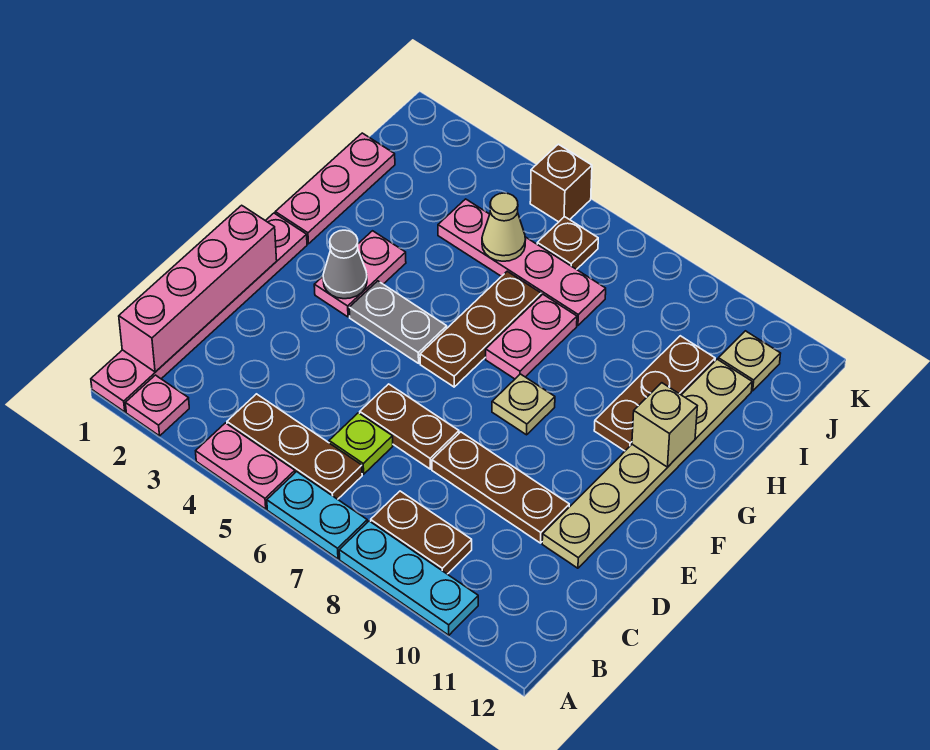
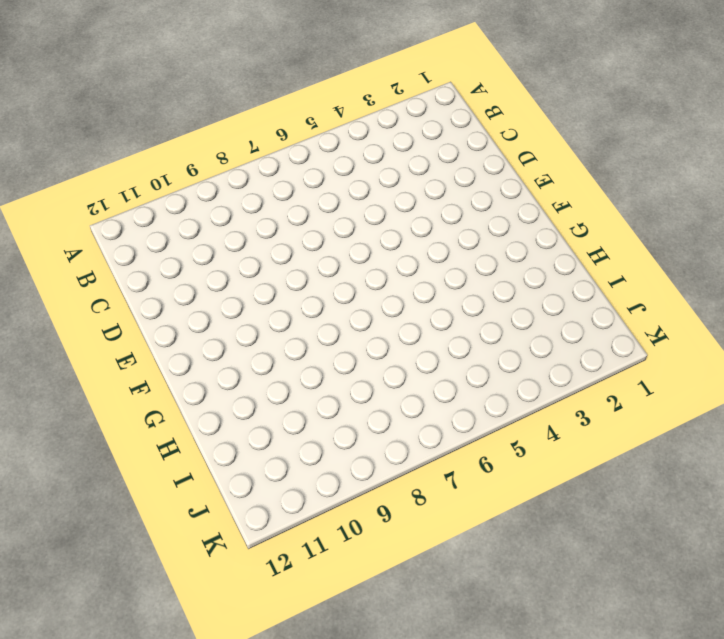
none -> pink 1x6 plate [91,213,307,412]
none -> pink 1x1 plate [125,375,189,436]
none -> pink 1x2 plate [196,423,295,509]

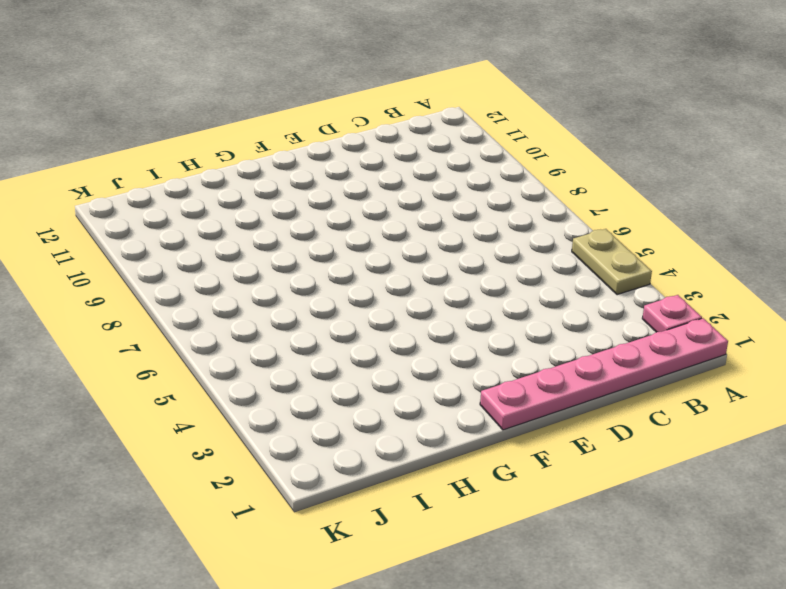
tan 1x2 plate [572,229,652,295] -> pink 1x2 plate [196,423,295,509]
none -> cyan 1x2 plate [267,472,367,559]
none -> cyan 1x3 plate [339,521,478,635]
none -> brown 1x3 plate [227,394,362,499]

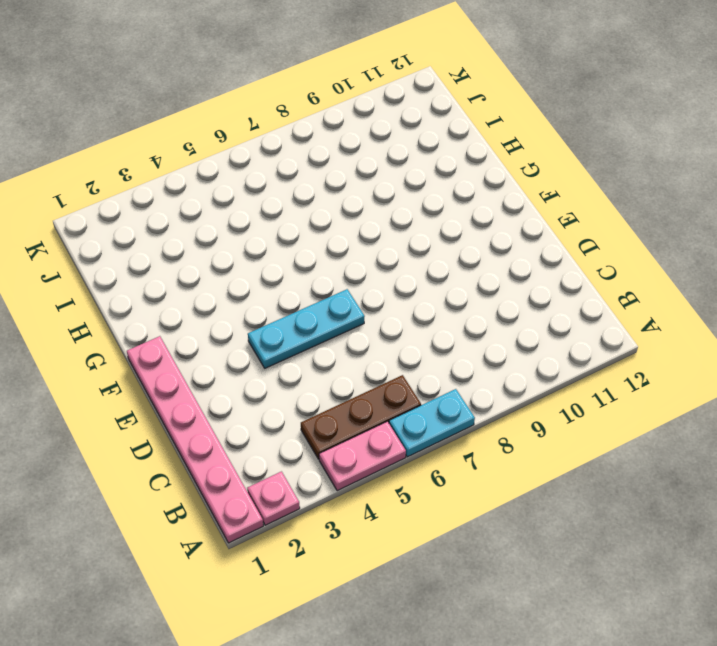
cyan 1x3 plate [248,289,365,368] -> cyan 1x3 plate moved to [339,521,478,635]
none -> brown 1x2 plate [371,491,472,574]
none -> lime 1x1 plate [329,413,393,474]
none -> brown 1x2 plate [360,384,459,469]

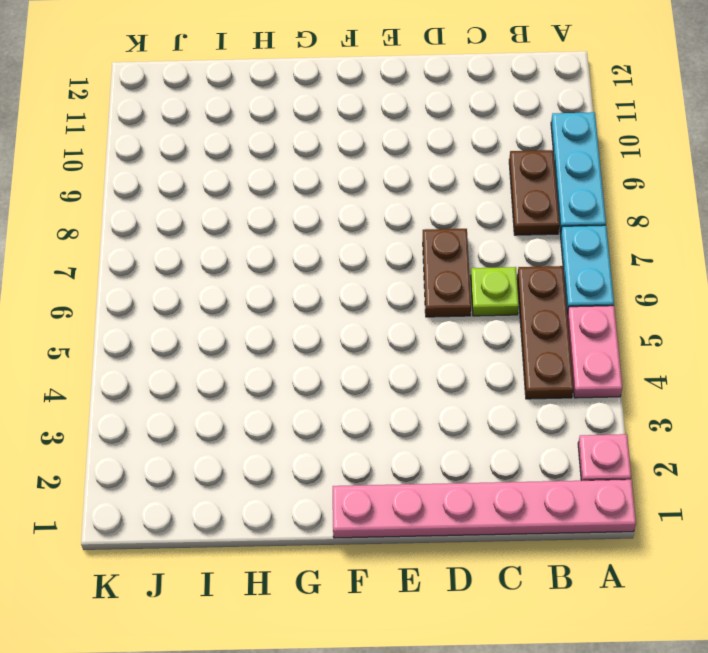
none -> brown 1x3 plate [432,432,569,543]
none -> tan 1x6 plate [542,359,752,568]
none -> pink 1x2 plate [314,231,406,317]

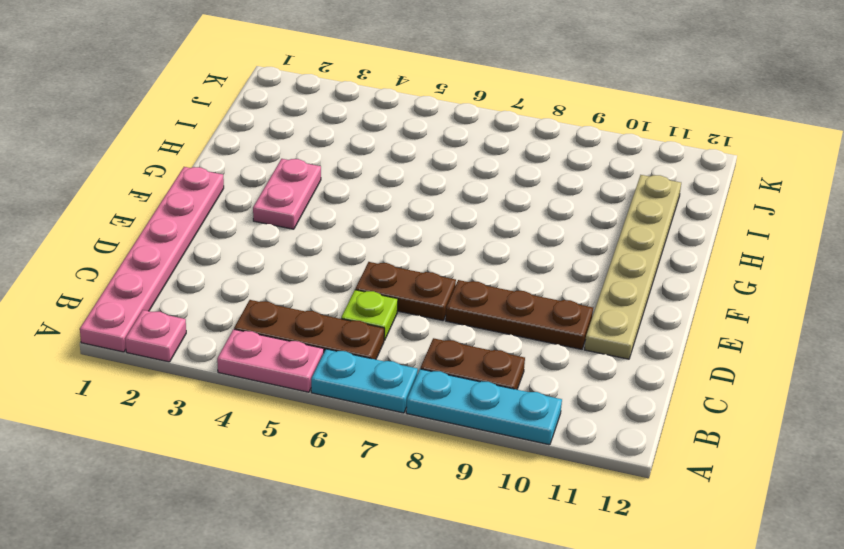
none -> grey 1x2 plate [349,281,447,363]
none -> brown 1x3 plate [420,271,541,387]
none -> tan 1x1 plate [492,374,555,435]

